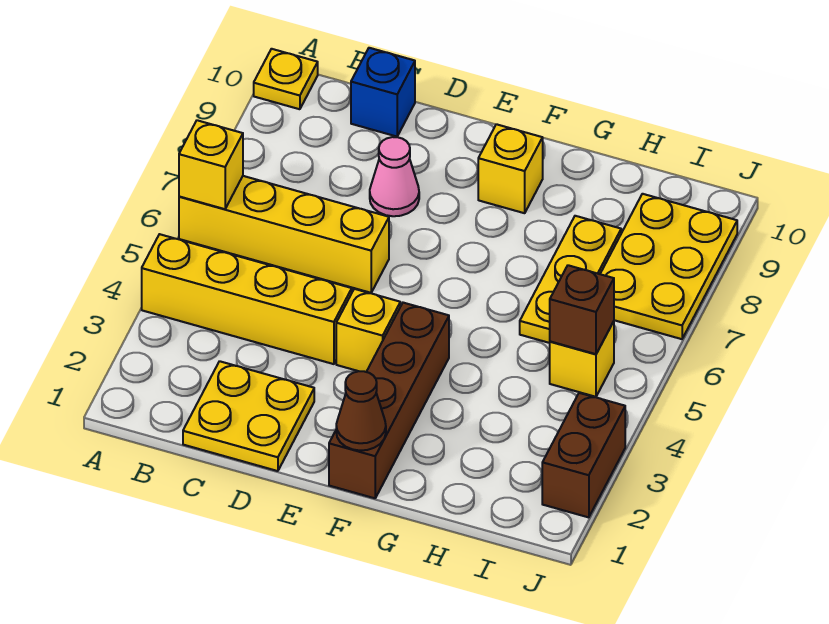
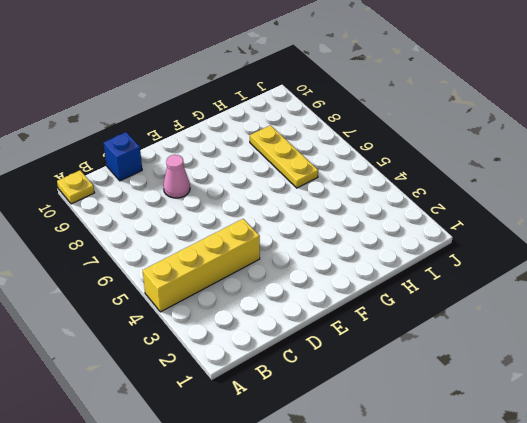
none -> yellow 1x4 brick [179,176,389,293]
none -> yellow 2x2 plate [183,361,314,471]
none -> yellow 1x1 brick [336,289,400,372]

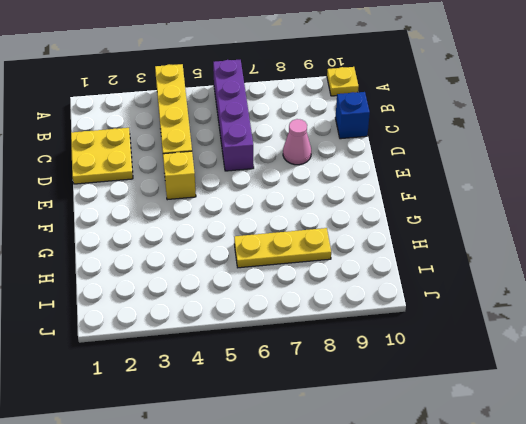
purple 1x4 brick [213,60,254,171] -> yellow 1x4 brick [179,176,389,293]
none -> brown 1x4 brick [329,303,449,498]
none -> yellow 1x1 brick [478,124,543,213]
none -> yellow 1x1 brick [550,321,614,397]

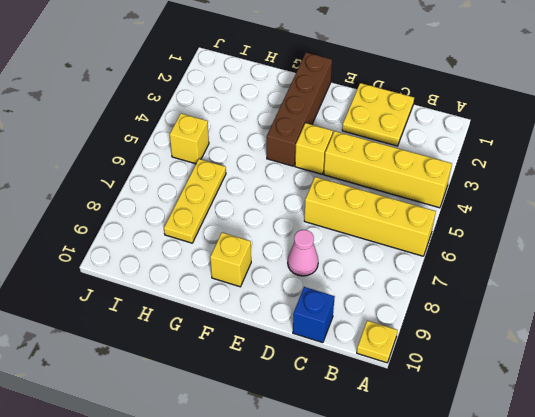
none -> yellow 2x3 plate [600,194,737,339]
none -> brown 1x2 brick [542,393,625,517]
none -> yellow 1x1 brick [179,120,243,209]

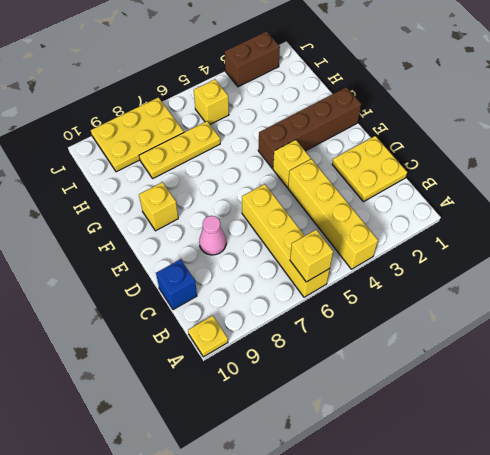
none -> brown 1x1 cone [336,371,386,451]
none -> brown 1x1 brick [550,265,614,354]

